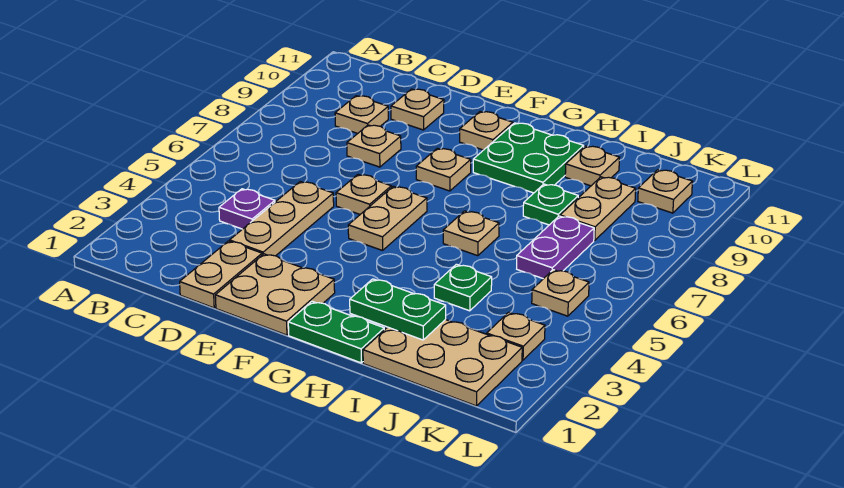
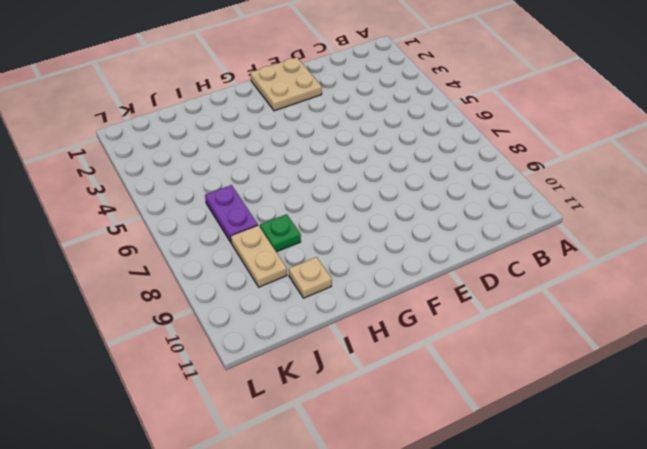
none -> purple 1x1 plate [219,189,275,229]
none -> tan 1x1 plate [335,96,388,134]
none -> tan 1x2 plate [180,241,262,308]

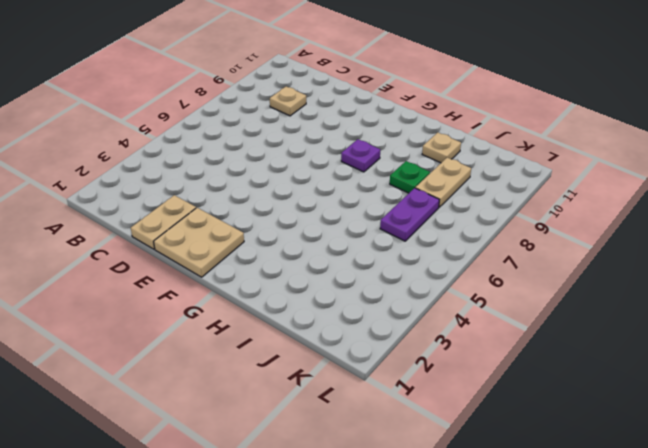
purple 1x1 plate [341,139,380,172] -> purple 1x1 plate moved to [219,189,275,229]
none -> tan 1x3 plate [230,182,334,256]
none -> tan 1x1 plate [347,125,401,167]
none -> tan 1x1 plate [391,89,444,130]

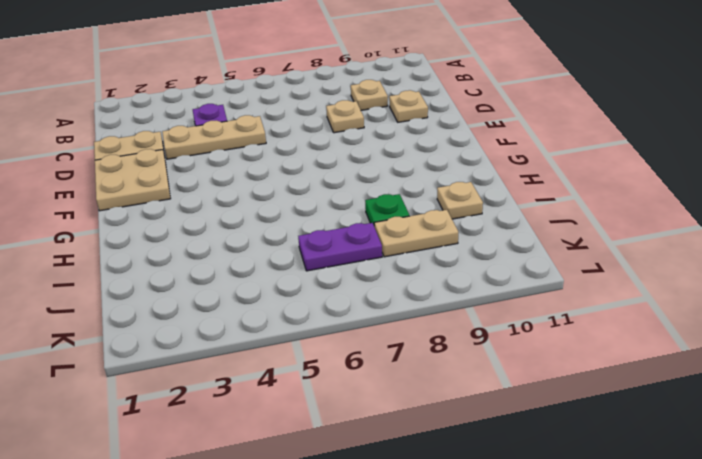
none -> tan 1x1 plate [336,174,391,214]
none -> tan 1x2 plate [348,186,427,250]
none -> tan 1x1 plate [416,148,471,191]

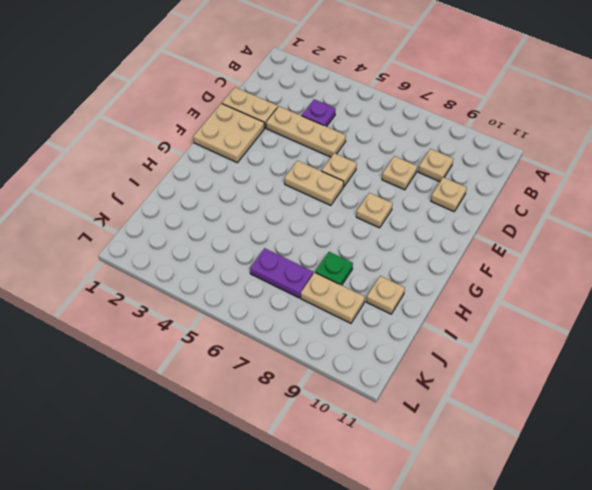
none -> tan 1x1 plate [460,112,513,150]
none -> green 1x2 plate [288,301,384,363]
none -> green 2x2 plate [473,123,584,193]

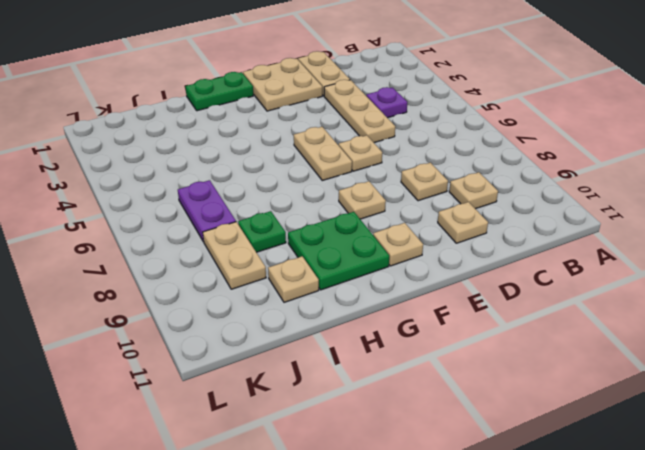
none -> tan 1x1 plate [443,211,499,256]
none -> tan 2x3 plate [363,320,522,406]
none -> green 1x1 plate [434,264,492,311]

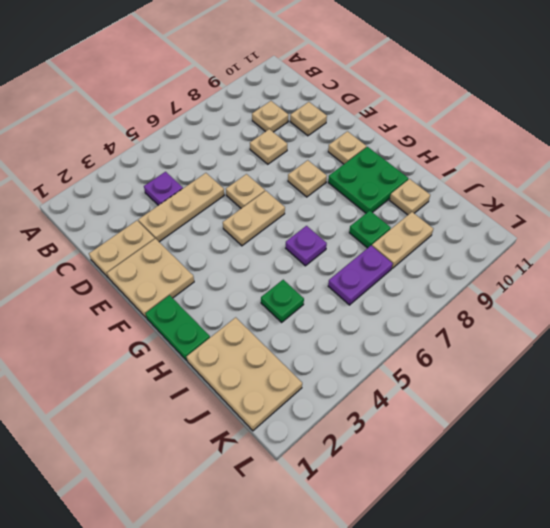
purple 1x1 plate [286,226,327,266] -> tan 1x1 plate [443,211,499,256]
none -> tan 1x1 plate [487,312,545,360]
none -> tan 1x1 plate [532,270,589,316]
none -> tan 1x1 plate [638,170,693,213]

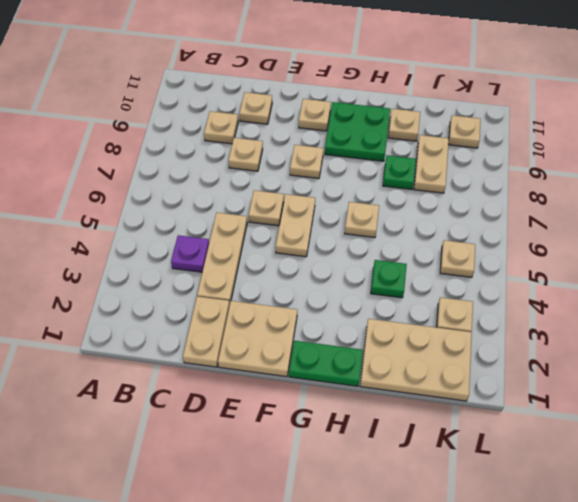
none -> purple 1x2 plate [517,216,594,279]
none -> green 1x2 plate [350,279,446,340]

